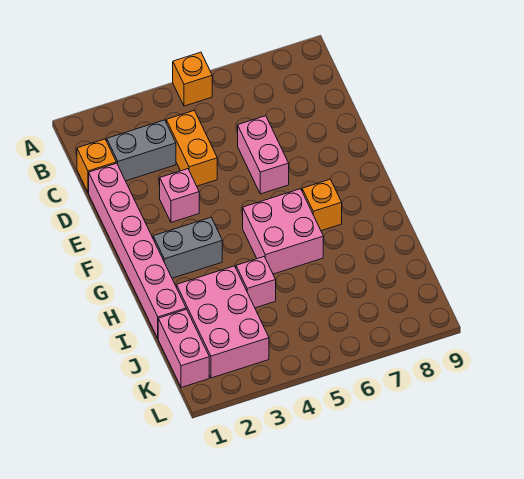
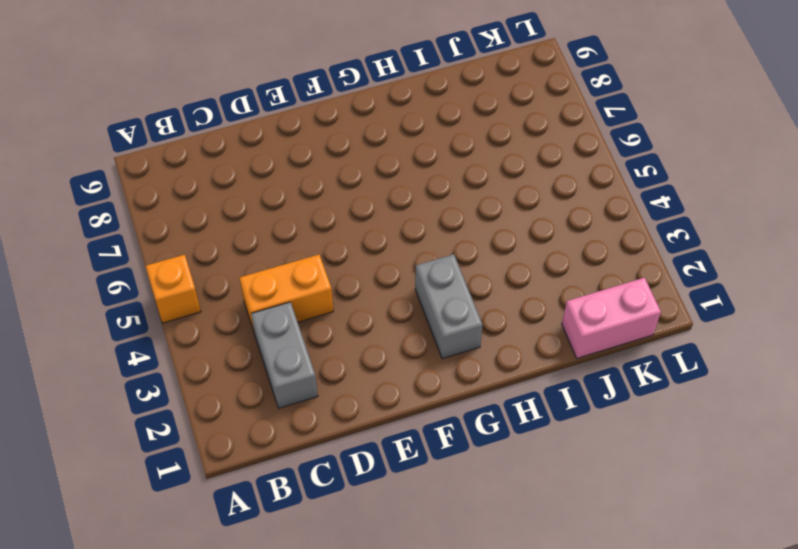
none -> orange 1x1 brick [77,139,116,193]
none -> pink 1x6 brick [89,163,186,338]
none -> pink 1x2 brick [238,116,289,194]

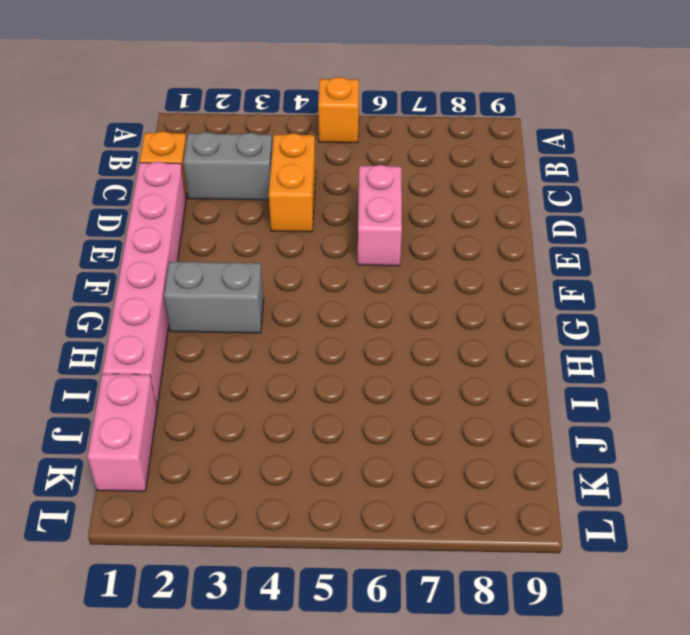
none -> pink 1x1 brick [160,169,199,222]
none -> pink 2x2 brick [243,189,323,274]
none -> orange 1x1 brick [302,179,342,231]

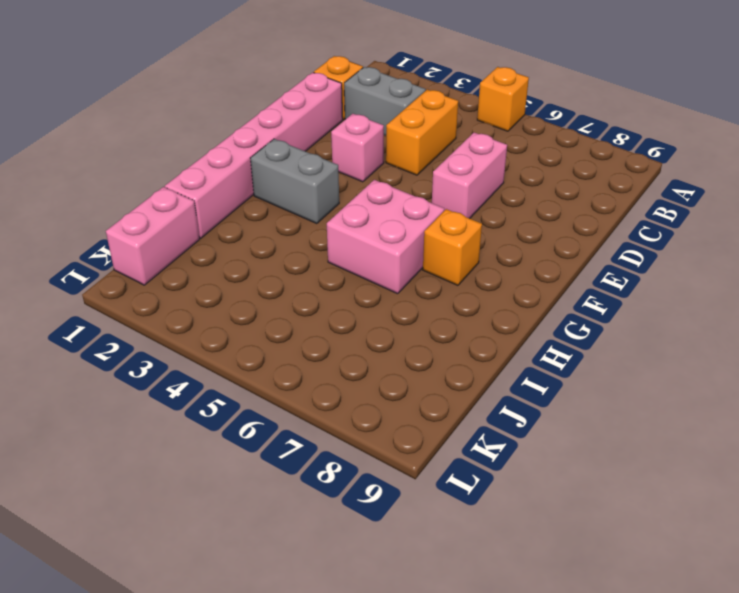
none -> pink 2x3 brick [177,266,269,378]
none -> pink 1x1 brick [236,257,276,308]

